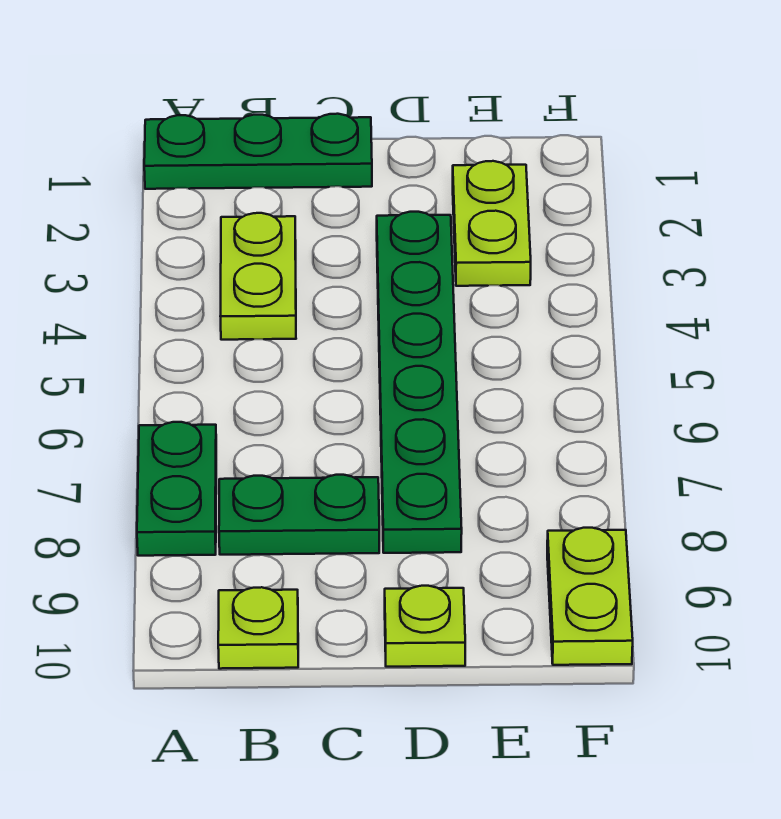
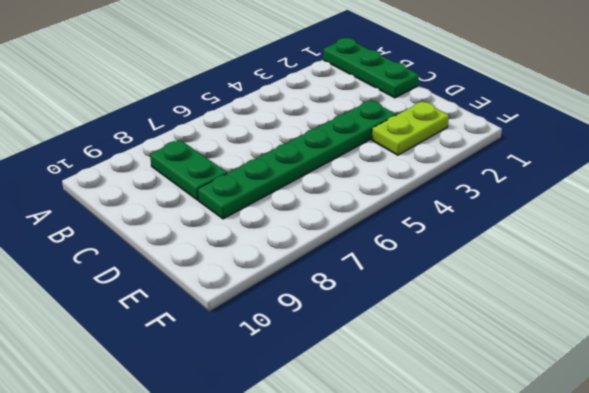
none -> green 1x2 plate [137,422,216,556]
none -> lime 1x2 plate [220,213,296,340]

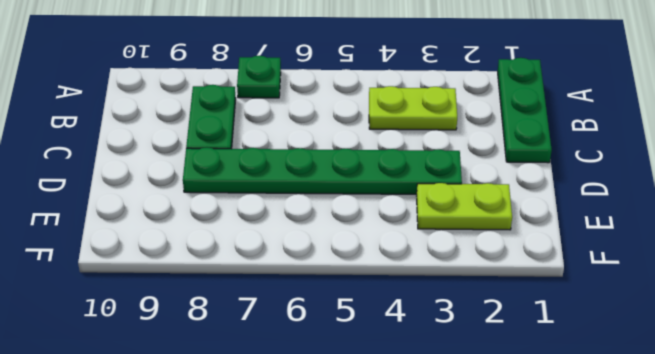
green 1x1 plate [237,56,281,98] -> green 1x2 plate [137,422,216,556]
none -> lime 1x1 plate [218,587,298,669]
none -> lime 1x1 plate [385,586,465,667]

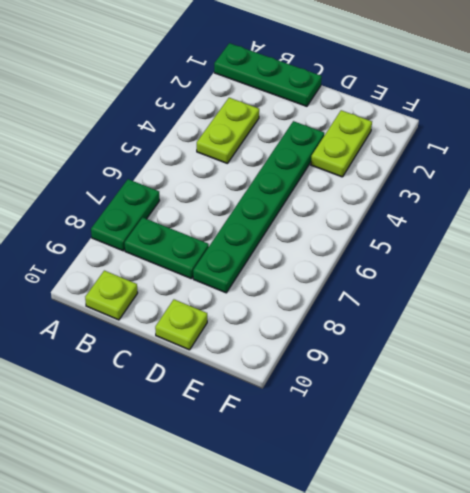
none -> lime 1x2 plate [547,528,633,665]

